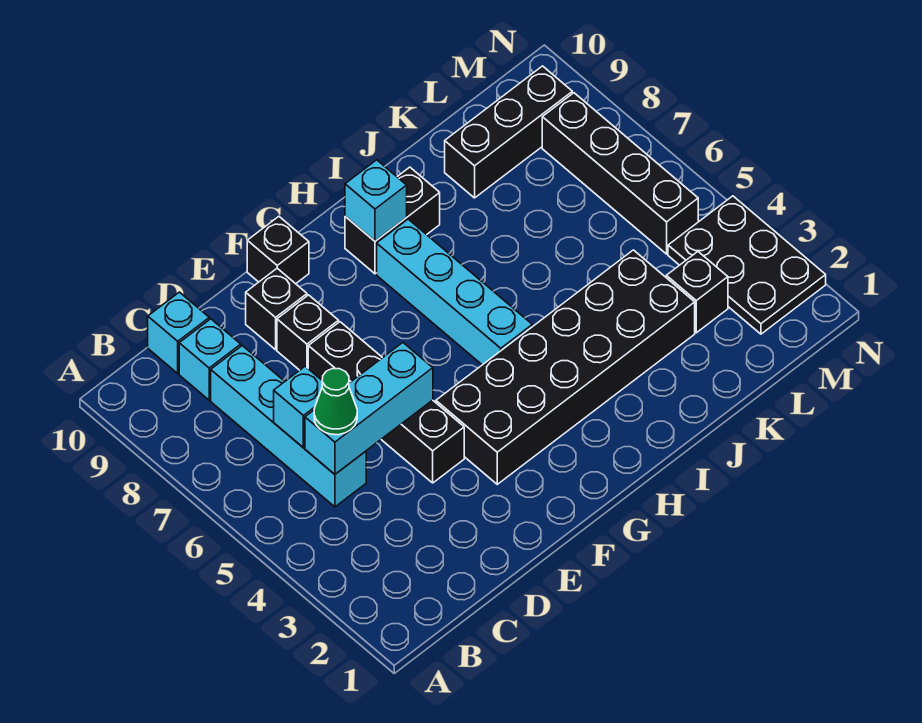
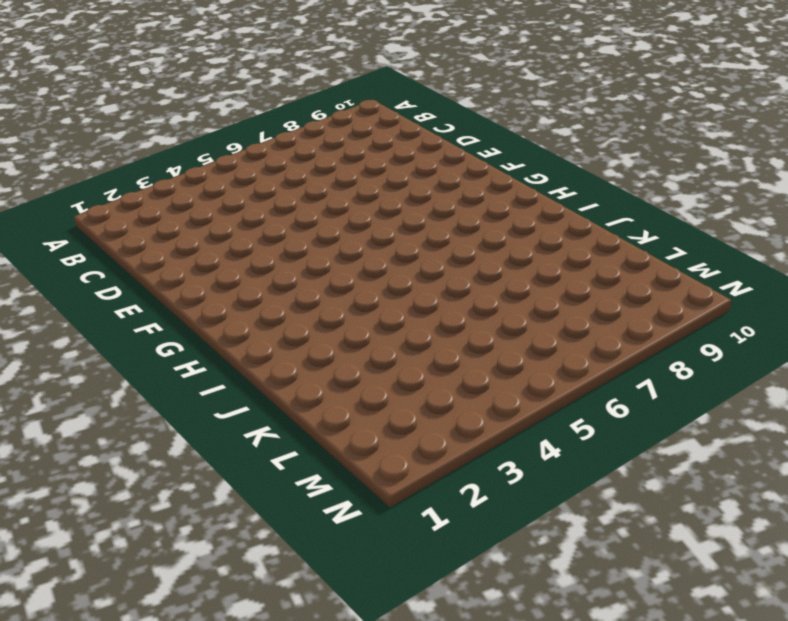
none -> cyan 1x4 brick [211,346,366,507]
none -> cyan 1x1 brick [179,319,241,400]
none -> cyan 1x1 brick [148,292,209,373]

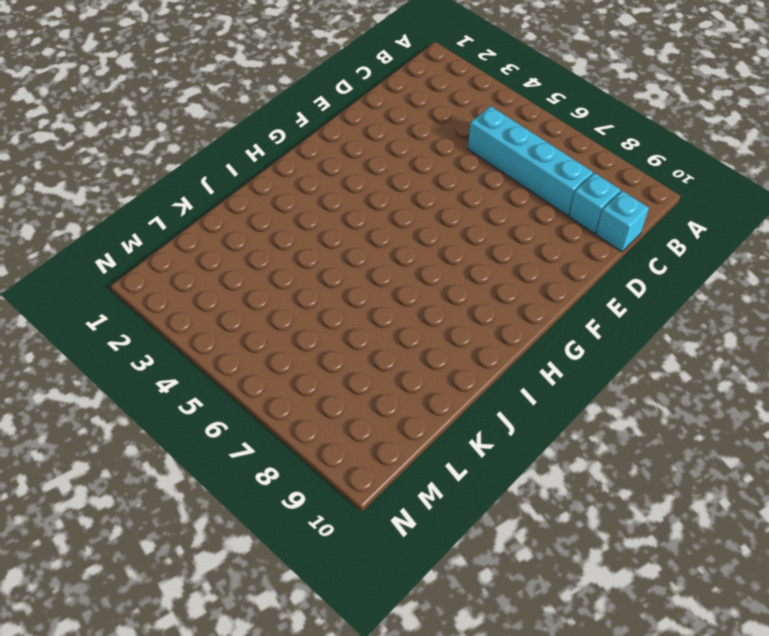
none -> black 1x4 brick [308,322,464,483]
none -> black 1x1 brick [277,295,339,370]
none -> black 1x1 brick [246,268,307,350]

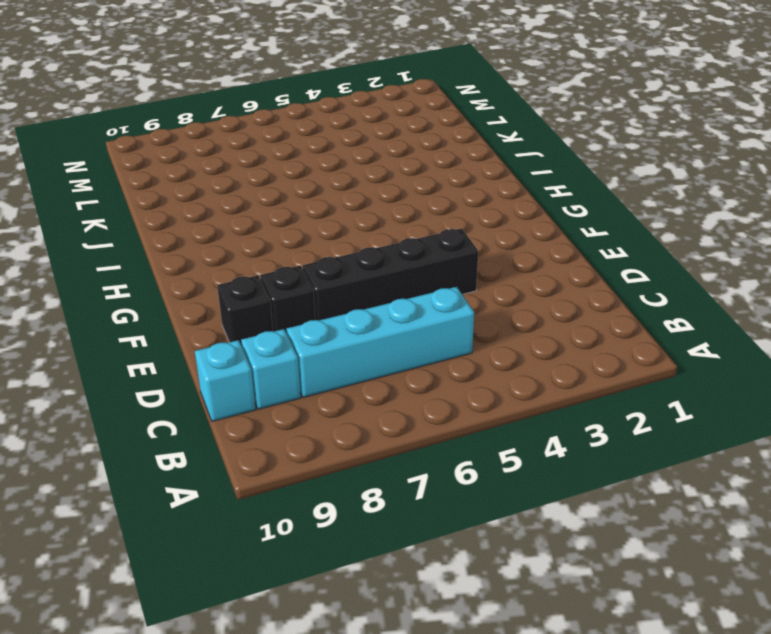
none -> black 2x6 brick [436,250,695,484]
none -> black 1x1 brick [247,217,309,284]
none -> cyan 1x4 brick [377,219,532,365]

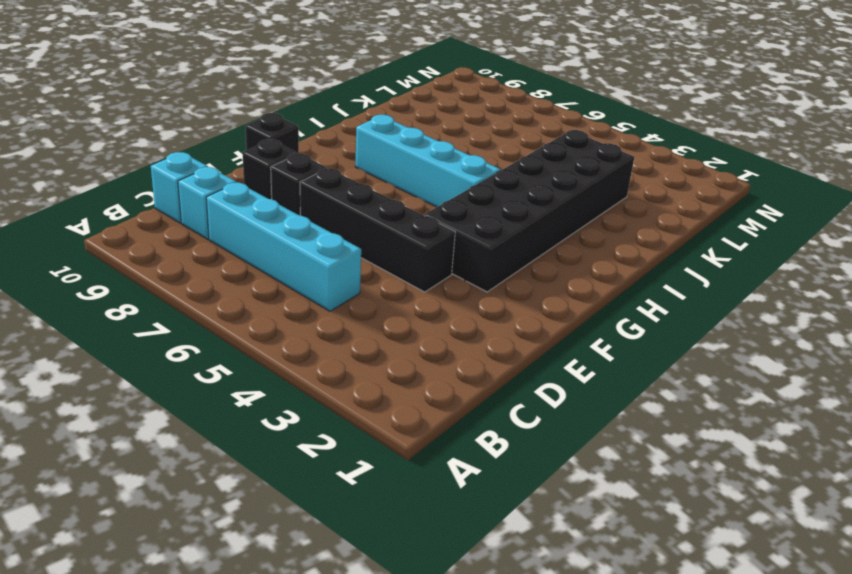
none -> black 1x2 brick [345,167,440,274]
none -> black 1x3 brick [445,66,572,198]
none -> black 1x1 brick [666,252,728,333]

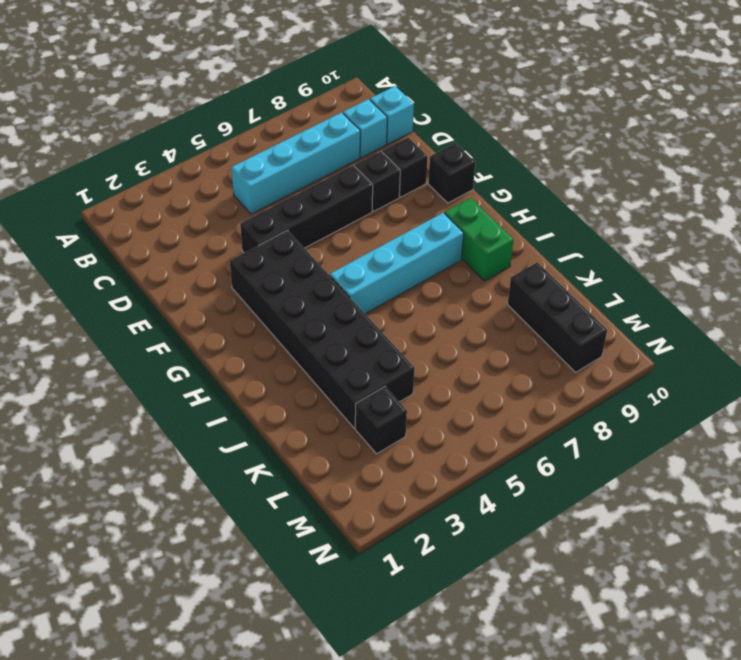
green 1x2 brick [444,198,514,281] -> black 1x2 brick [345,167,440,274]
none -> black 2x3 plate [668,196,826,334]
none -> black 1x4 brick [542,93,698,254]
none -> cyan 1x3 brick [305,343,433,474]

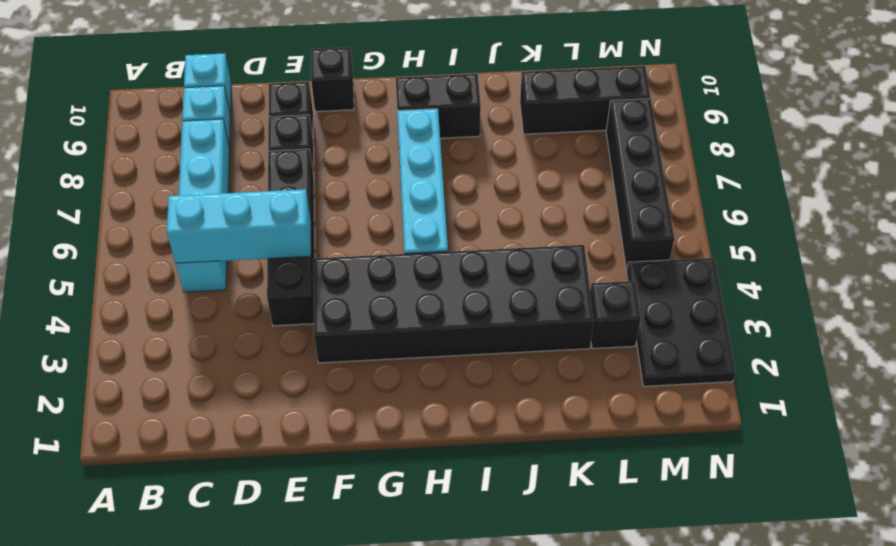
none -> cyan 1x1 brick [274,366,322,448]
none -> cyan 1x1 brick [345,160,407,241]
none -> green 1x1 cone [314,369,357,435]

